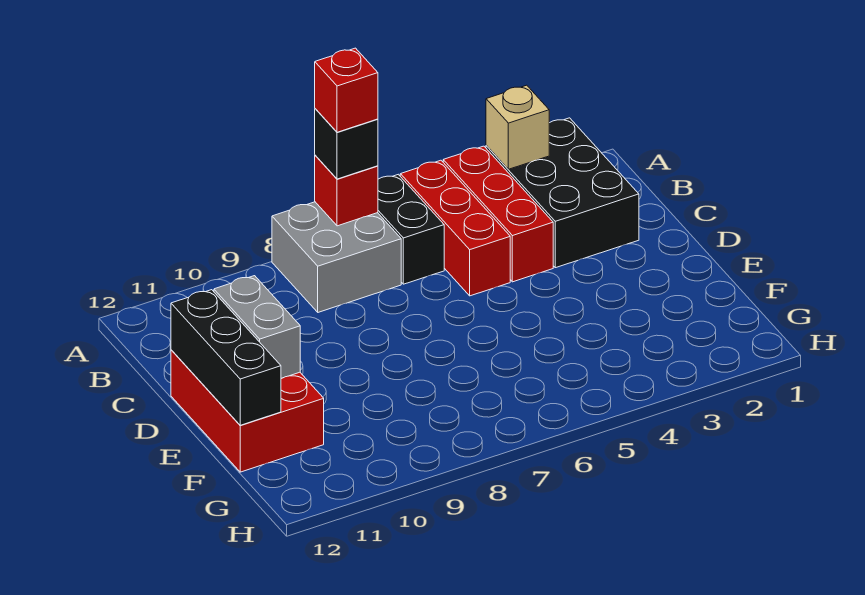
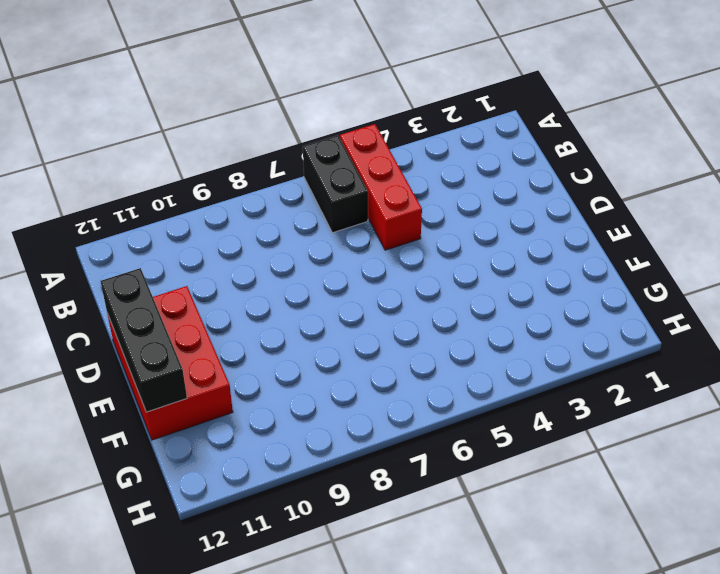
none -> black 2x3 brick [486,118,639,268]
none -> red 1x3 brick [443,146,553,282]
none -> grey 2x2 brick [272,202,401,312]

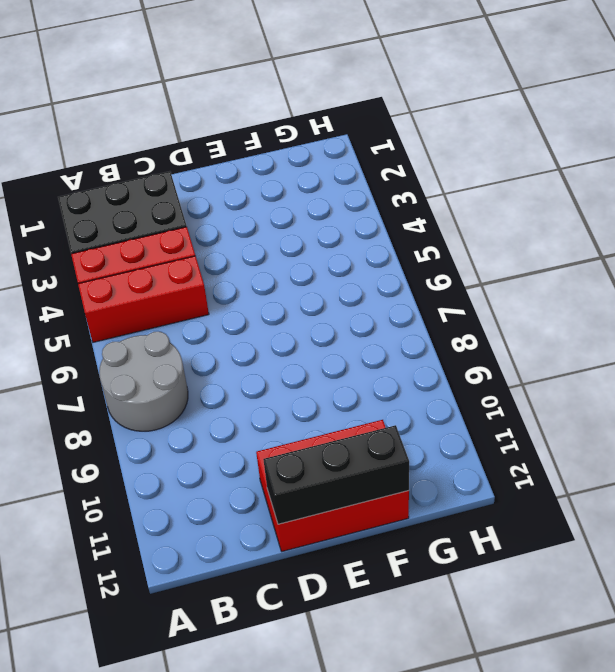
grey 2x2 round brick [99,332,188,431] -> grey 2x2 brick [272,202,401,312]
none -> black 1x2 brick [378,174,444,284]
none -> tan 1x1 brick [486,85,549,169]
none -> red 1x1 brick [315,155,378,226]

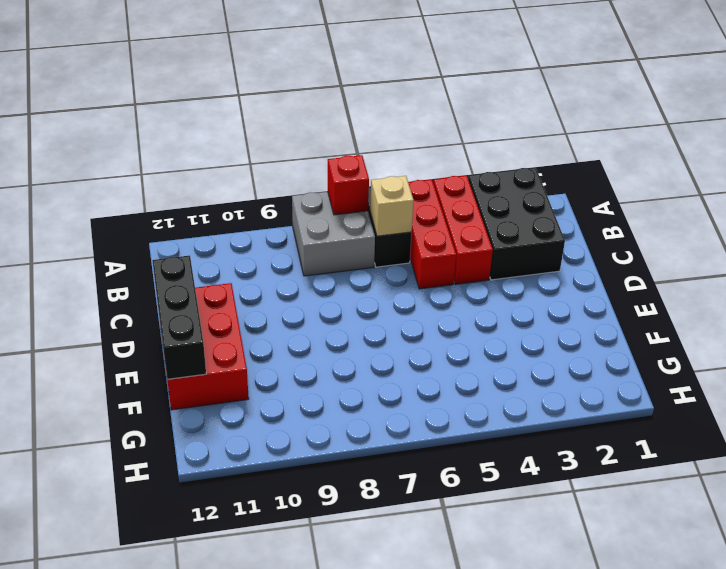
tan 1x1 brick [370,176,414,236] -> tan 1x1 brick moved to [486,85,549,169]
none -> grey 1x2 brick [214,276,300,378]
none -> black 1x1 brick [315,109,378,179]
none -> red 1x1 brick [315,48,378,132]

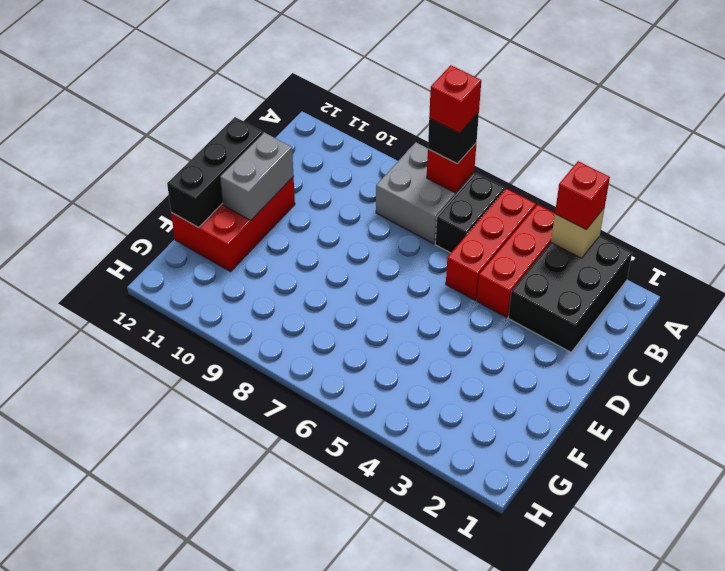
red 1x1 brick [555,161,610,229] -> none

